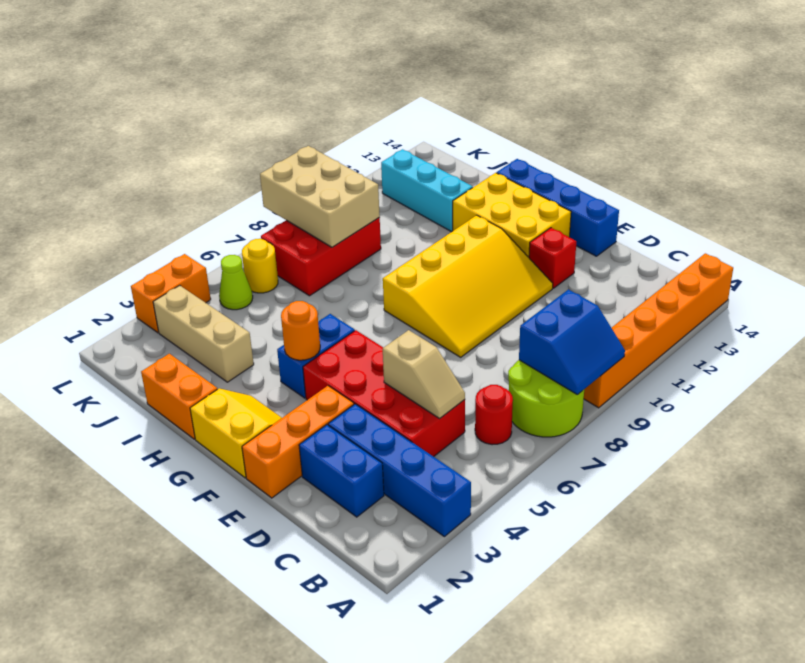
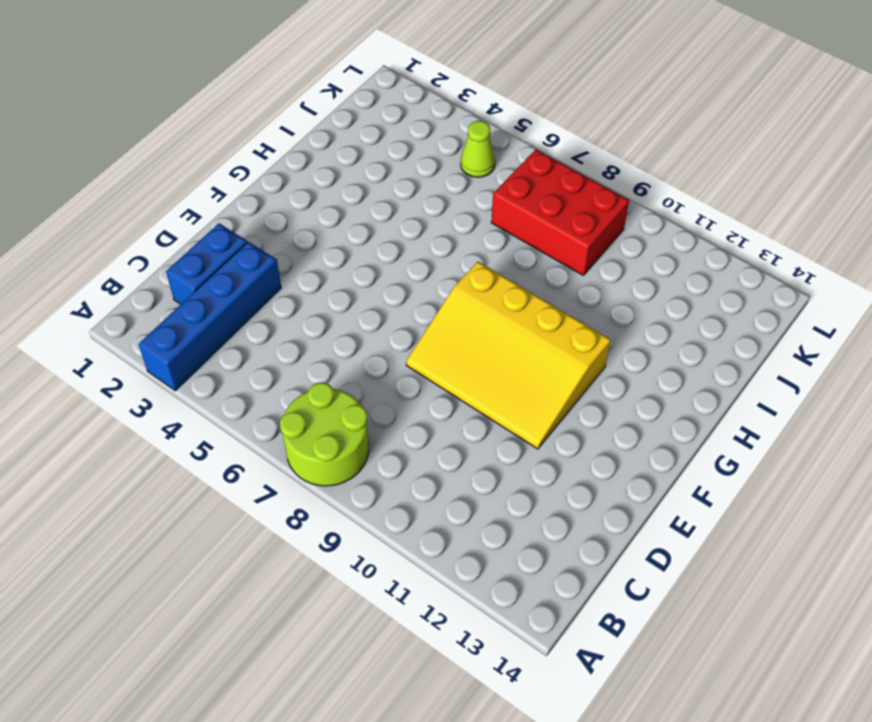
none -> orange 1x6 brick [584,253,733,408]
none -> red 1x1 round brick [475,385,513,445]
none -> red 2x4 brick [303,330,465,457]

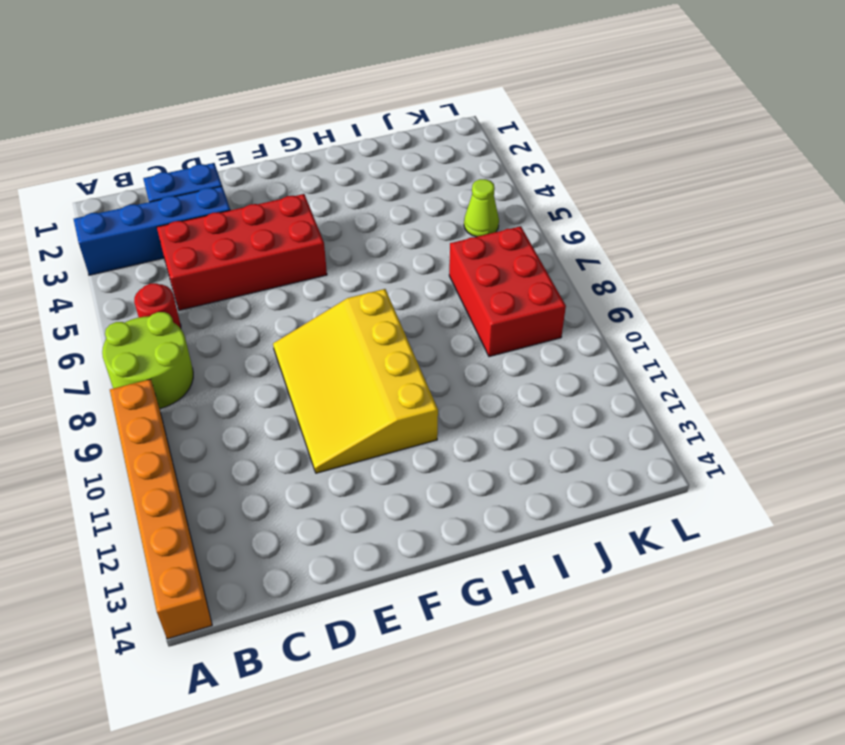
none -> orange 1x3 brick [242,386,354,498]
none -> red 1x1 brick [529,228,576,288]
none -> blue 1x4 brick [497,159,619,256]

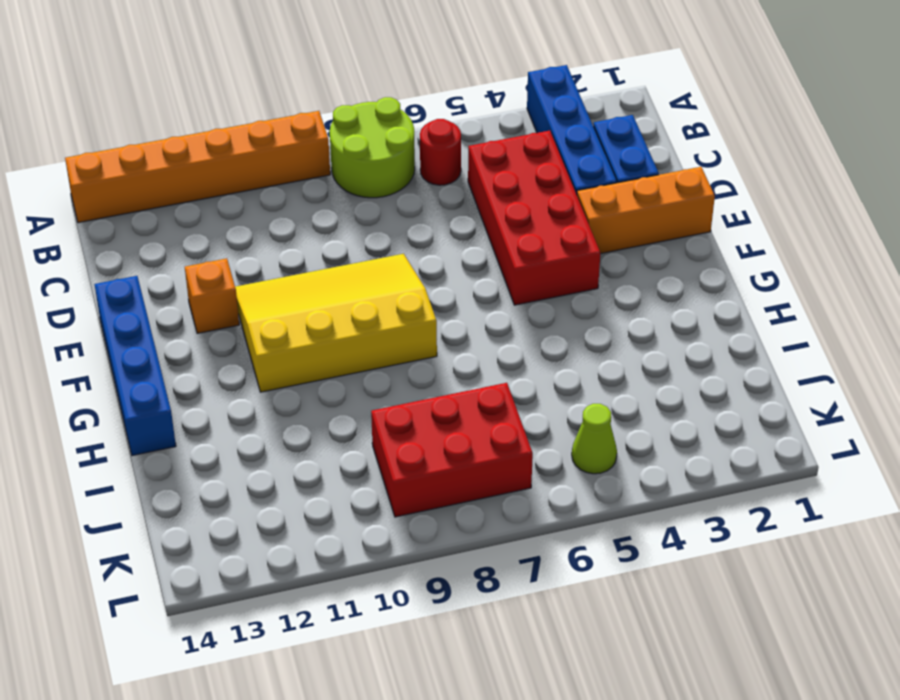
orange 1x1 brick [185,258,239,333] -> red 1x1 brick [529,228,576,288]
none -> yellow 2x2 slope [190,388,282,478]
none -> yellow 2x3 brick [453,173,571,257]
none -> blue 1x2 brick [277,314,355,398]

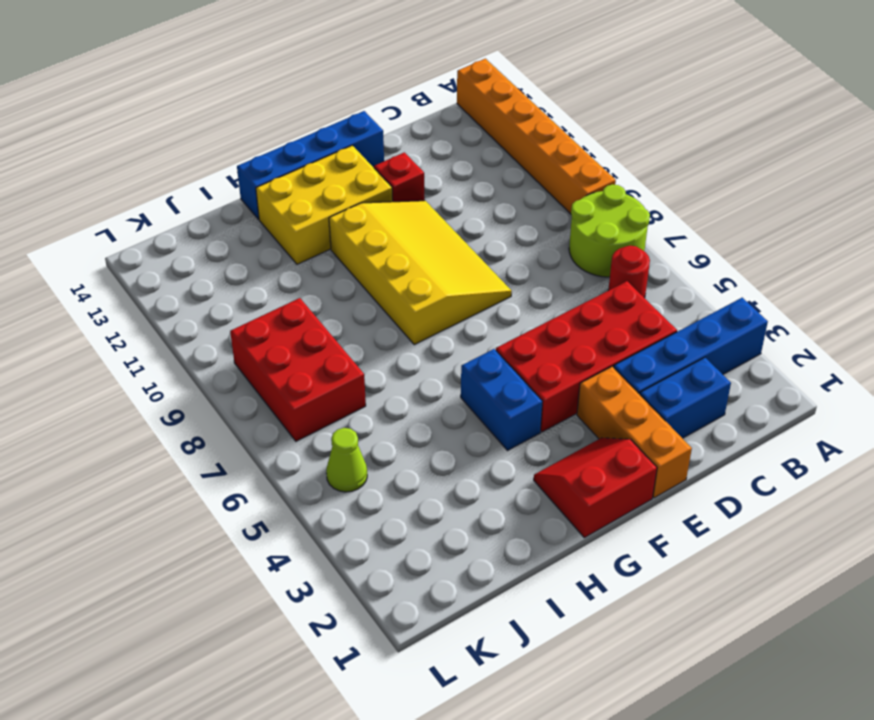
red 2x2 slope [534,438,657,538] -> yellow 2x2 slope [190,388,282,478]
none -> orange 1x2 brick [141,354,217,439]
none -> tan 1x3 brick [153,285,254,382]
none -> cyan 1x3 brick [381,149,473,232]

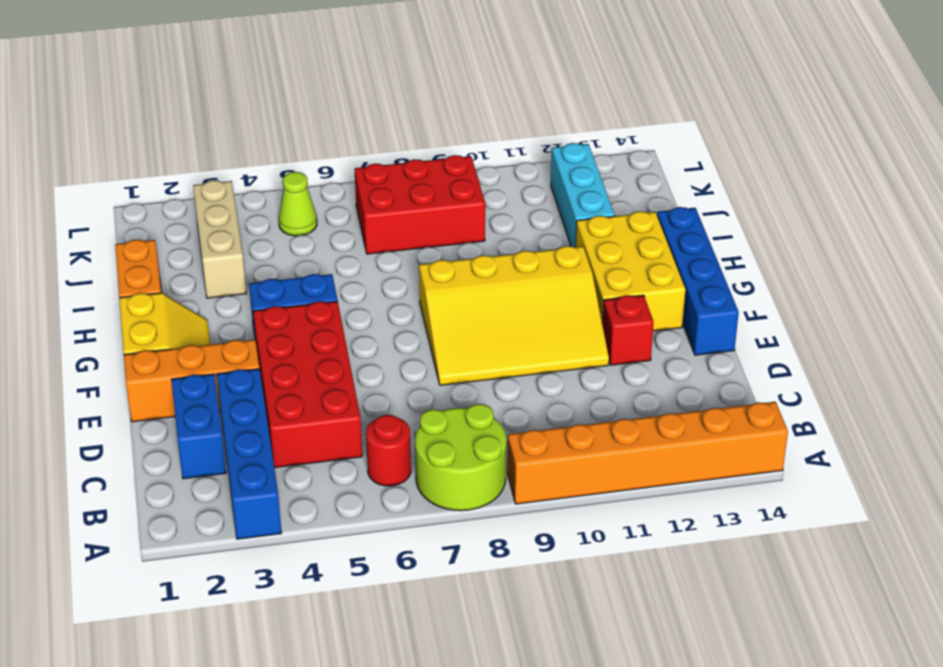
none -> yellow 1x1 round brick [242,239,278,293]
none -> orange 1x2 brick [131,254,211,333]
none -> blue 2x2 slope [519,290,625,395]

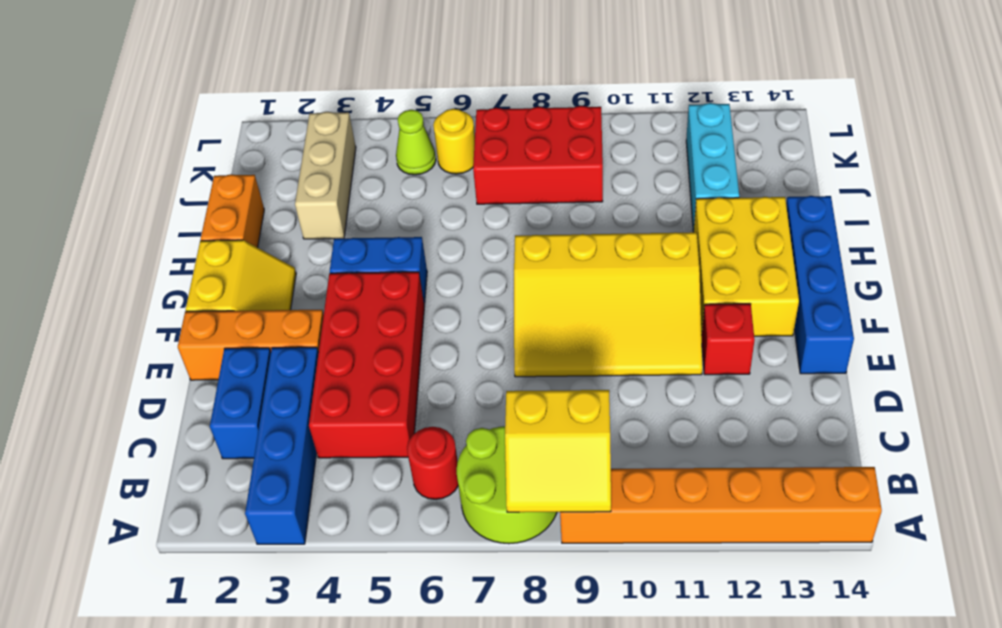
yellow 2x2 slope [505,390,611,512] -> blue 2x2 slope [519,290,625,395]
none -> orange 1x2 brick [131,254,211,333]
none -> tan 1x2 slope [383,330,465,418]
none -> orange 1x1 round brick [281,301,320,360]

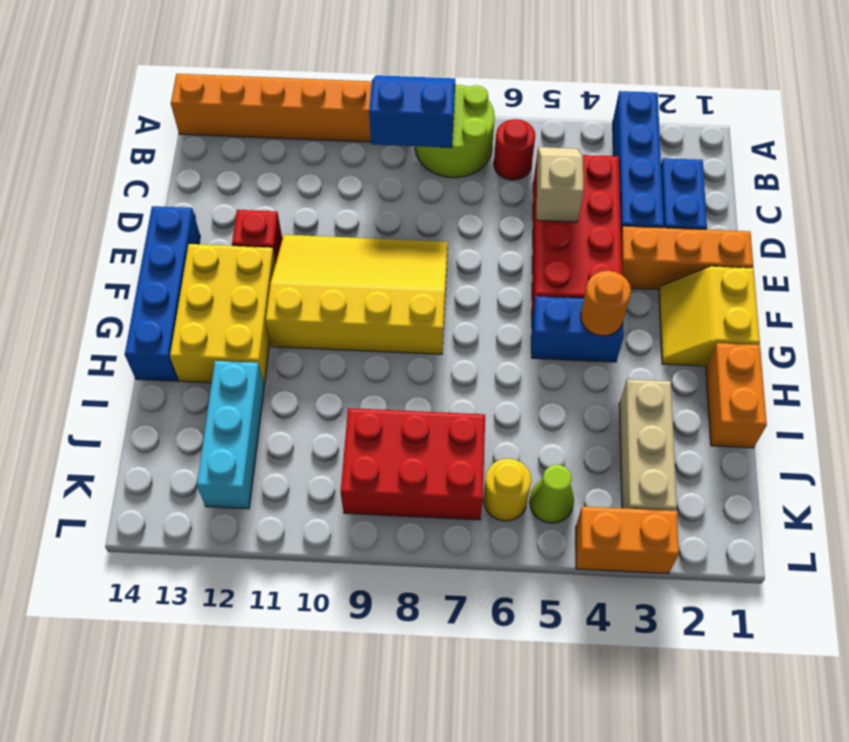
none -> tan 2x3 brick [260,146,380,247]

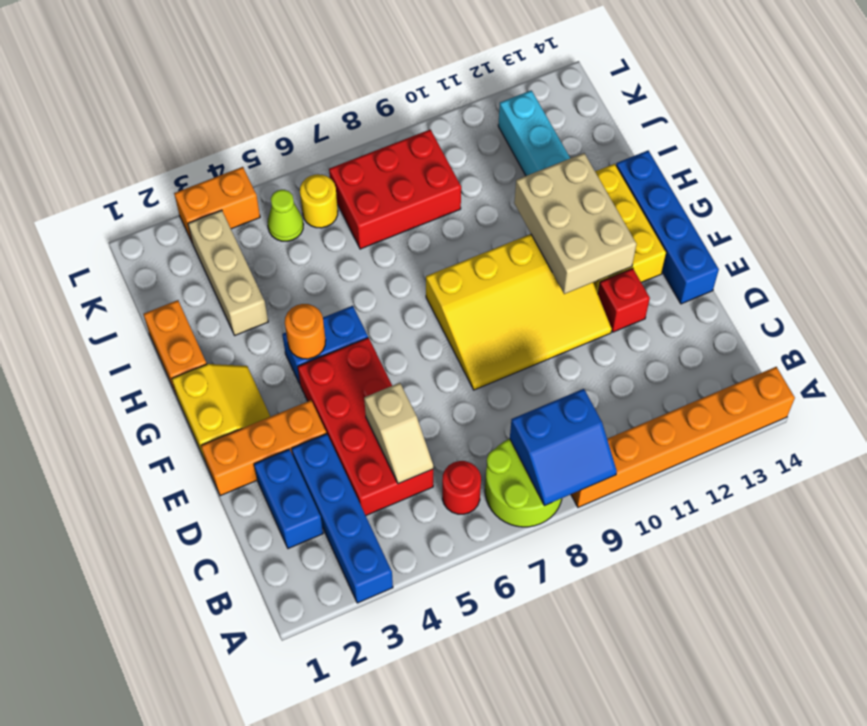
tan 2x3 brick [514,153,636,294] -> tan 2x3 brick moved to [260,146,380,247]

